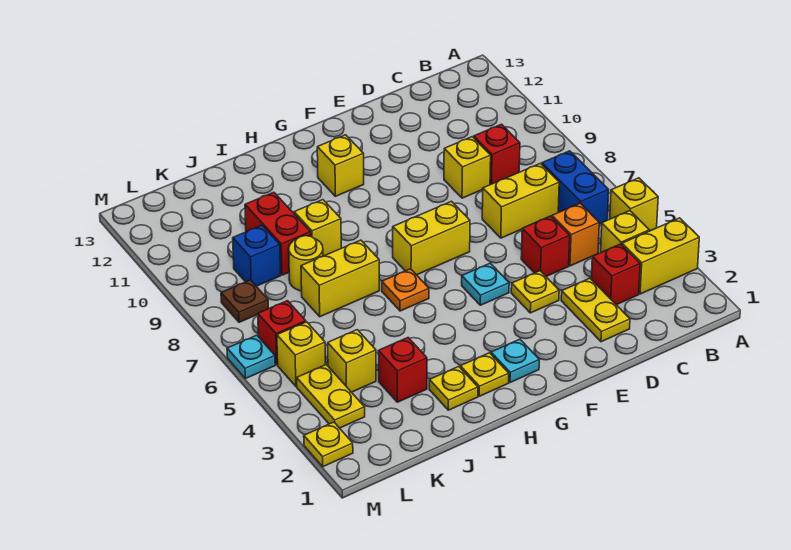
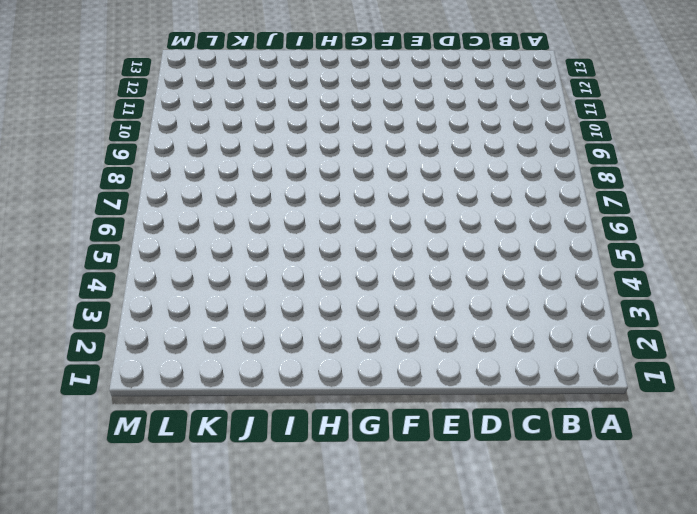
none -> yellow 1x2 brick [622,218,699,294]
none -> yellow 1x1 brick [610,178,658,231]
none -> yellow 1x1 brick [601,211,649,252]
none -> blue 1x2 brick [542,151,609,224]

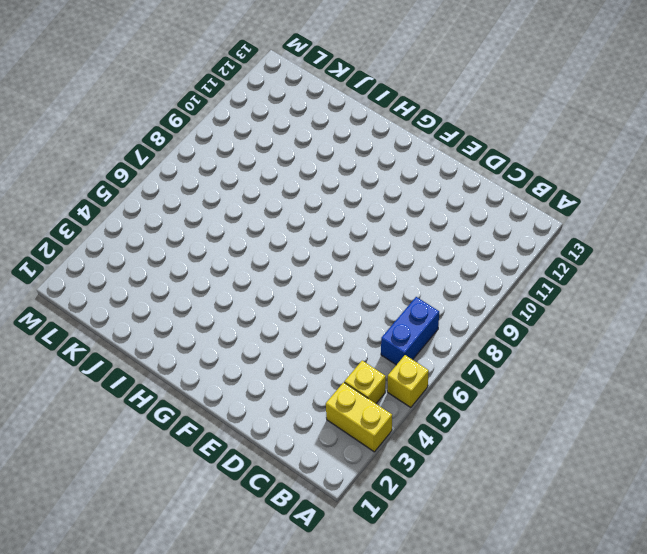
none -> red 1x1 brick [591,244,640,305]
none -> orange 1x1 brick [552,203,599,266]
none -> yellow 1x2 brick [482,163,559,238]
none -> red 1x1 brick [474,124,520,185]

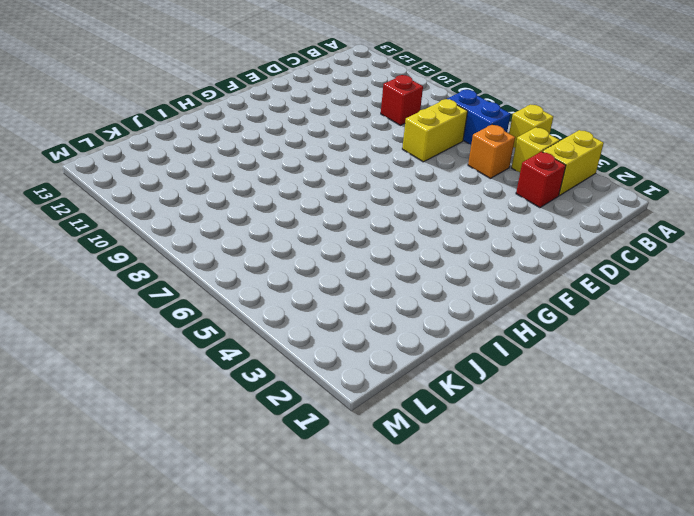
none -> yellow 1x2 plate [561,278,630,342]
none -> red 1x1 brick [521,216,570,276]
none -> yellow 1x1 brick [444,137,491,198]
none -> yellow 1x1 plate [511,271,559,313]

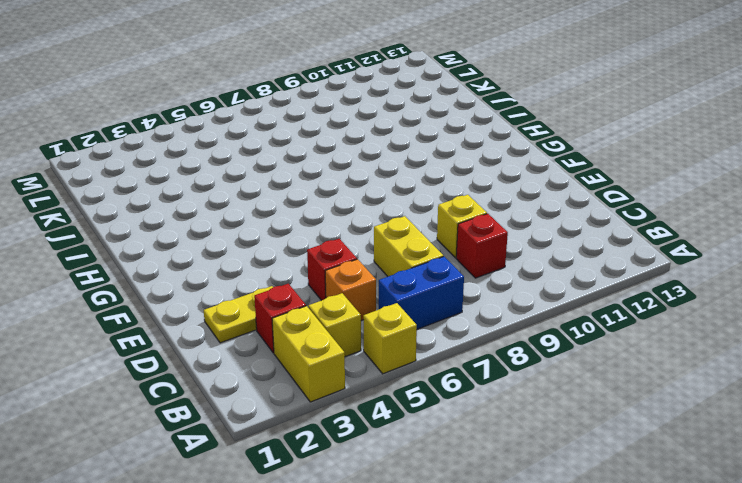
none -> yellow 1x1 plate [511,271,559,313]
none -> cyan 1x1 plate [462,263,509,305]
none -> yellow 1x2 brick [393,201,470,275]
none -> cyan 1x1 plate [491,339,539,383]

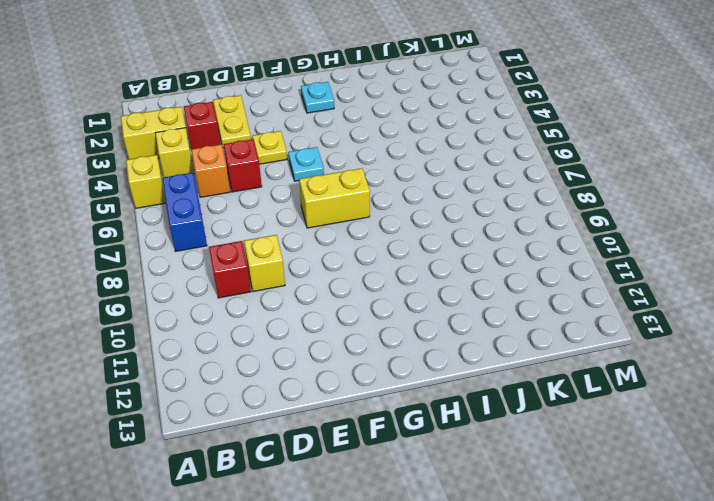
none -> yellow 1x2 brick [482,163,559,238]
none -> yellow 1x1 brick [317,135,364,196]
none -> yellow 1x1 plate [460,353,509,396]
none -> orange 1x1 plate [382,269,429,311]

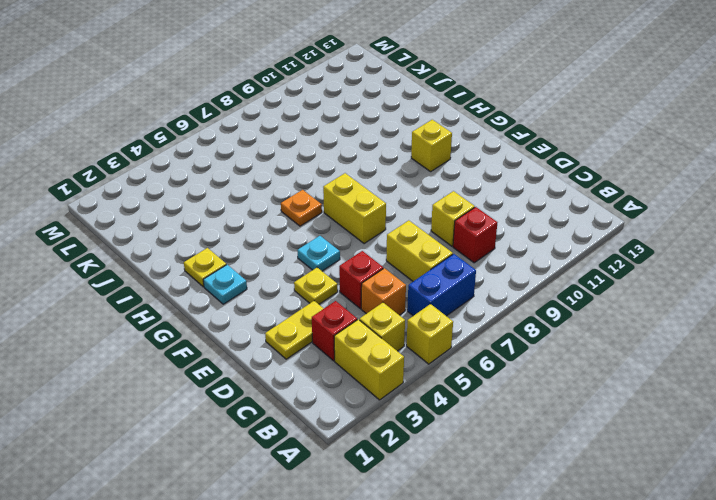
none -> yellow 1x1 plate [429,367,478,410]
none -> yellow 1x2 brick [301,240,379,317]
none -> yellow 1x1 brick [294,200,341,256]
none -> red 1x1 brick [378,338,427,402]

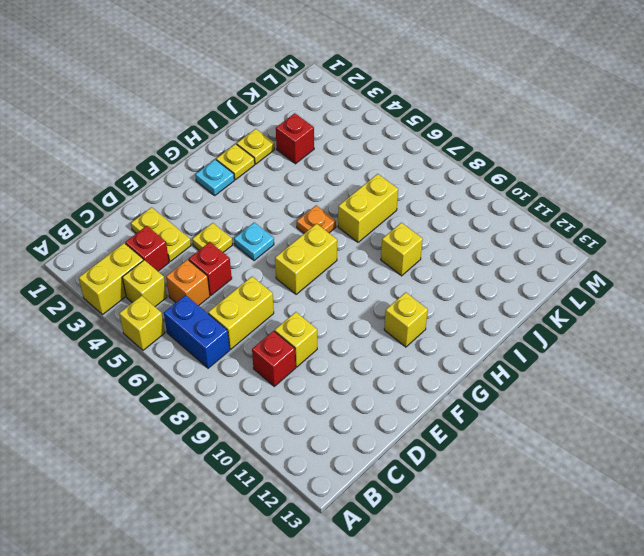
none -> yellow 1x1 round brick [289,236,323,291]
none -> red 1x2 brick [245,192,311,275]
none -> yellow 1x1 brick [328,330,376,392]
none -> blue 1x1 brick [233,225,281,286]

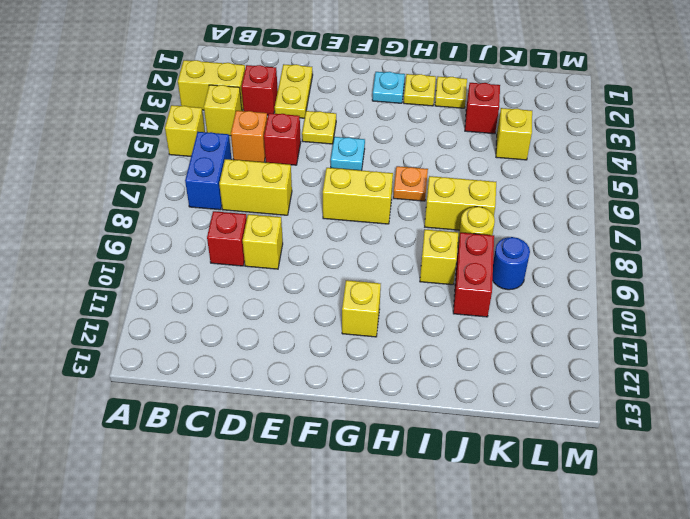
blue 1x1 round brick [493,237,530,290] -> blue 1x1 brick [233,225,281,286]
none -> yellow 1x2 plate [297,365,365,428]
none -> yellow 1x1 brick [277,322,325,386]
none -> red 1x1 brick [258,301,306,365]
none -> brown 1x1 plate [221,280,269,322]

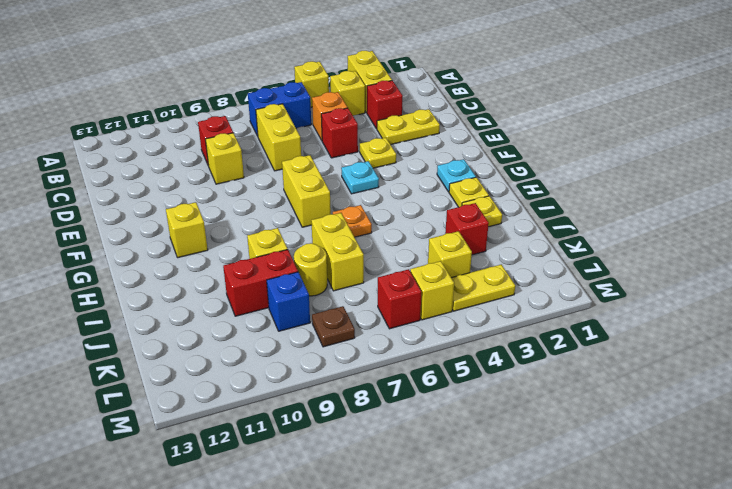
none -> yellow 1x1 plate [304,422,353,467]
none -> cyan 1x1 plate [227,335,275,379]

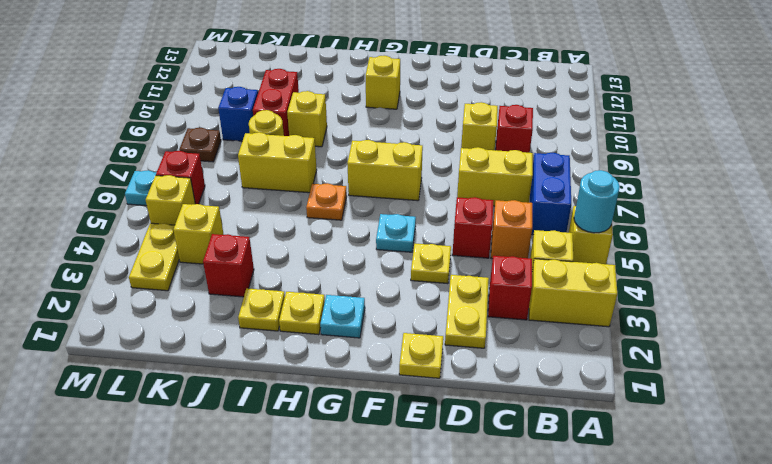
cyan 1x1 round brick [574,170,620,233] -> none
yellow 1x1 plate [399,333,443,378] -> yellow 1x1 plate moved to [304,422,353,467]

